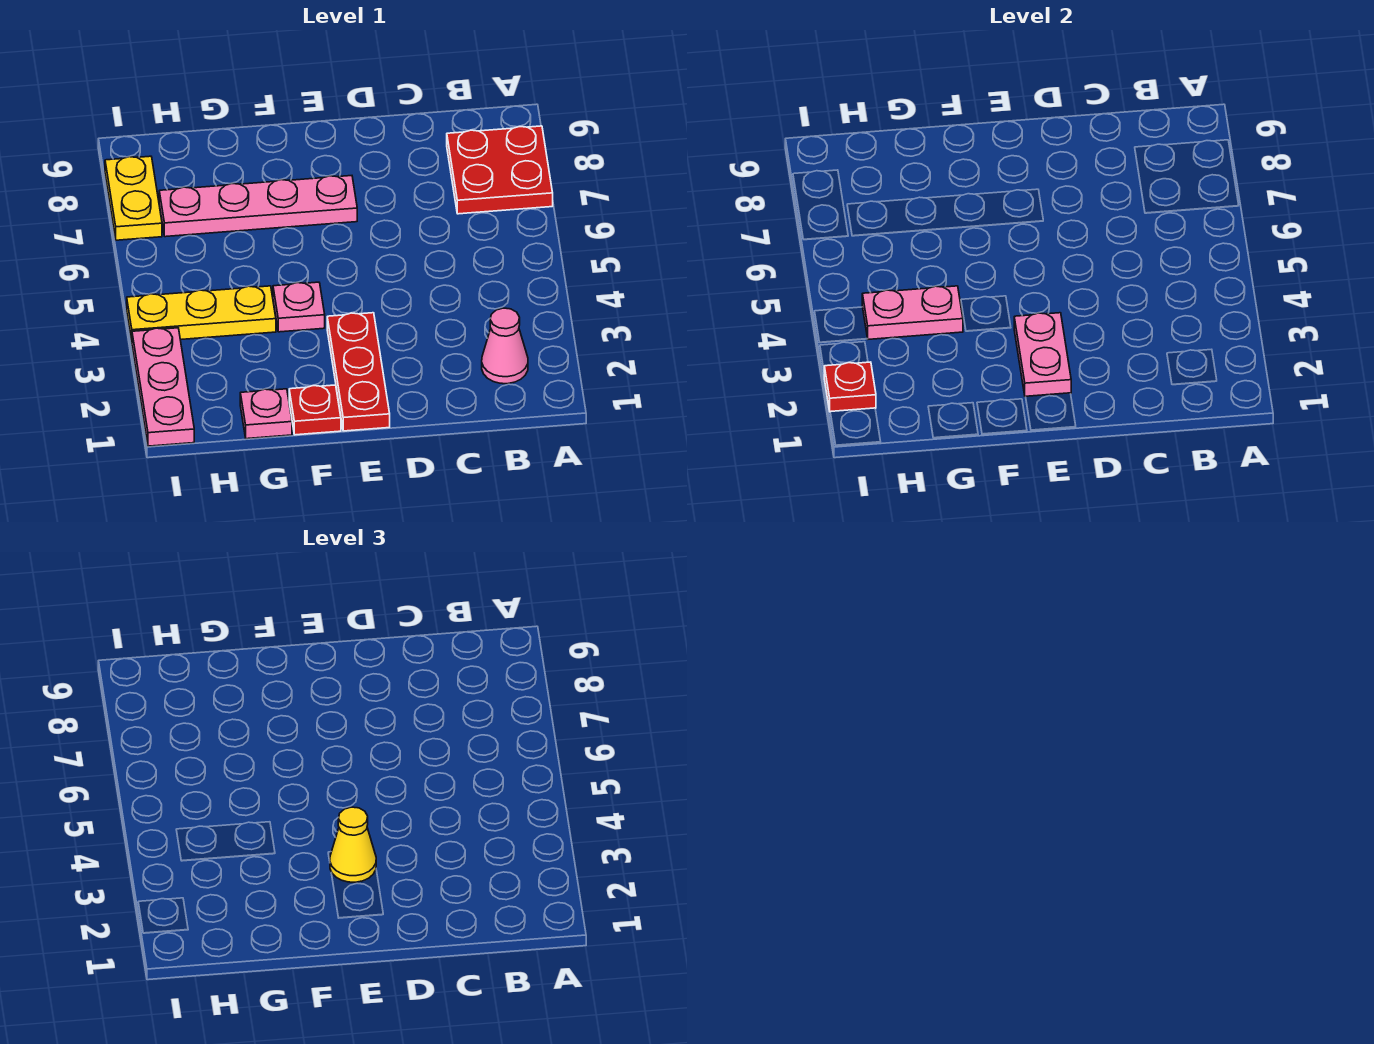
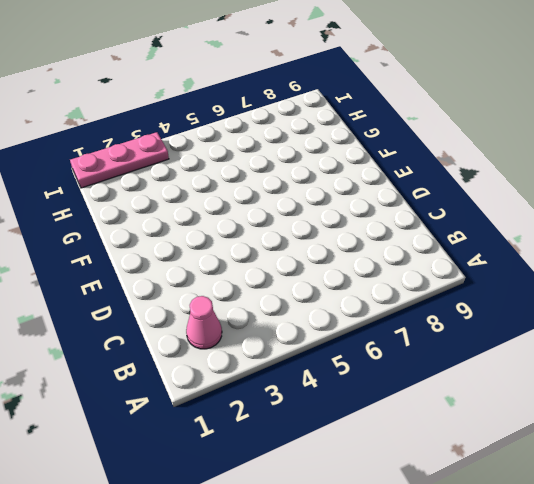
none -> red 2x2 plate [447,126,553,214]
none -> red 1x3 plate [327,313,390,431]
none -> pink 1x4 plate [159,176,357,237]

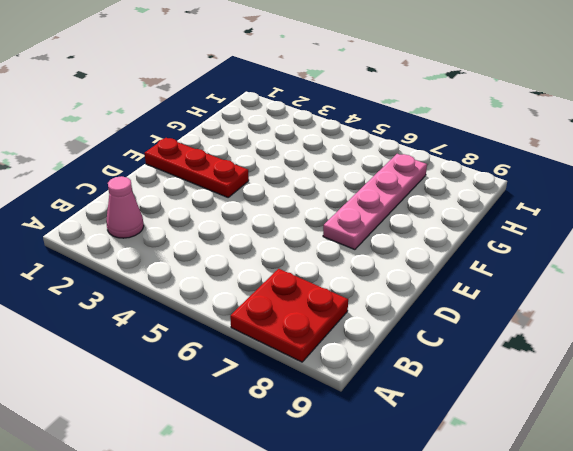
none -> red 1x1 plate [289,385,341,435]
none -> pink 1x1 plate [273,282,325,332]
none -> pink 1x1 plate [240,389,292,439]

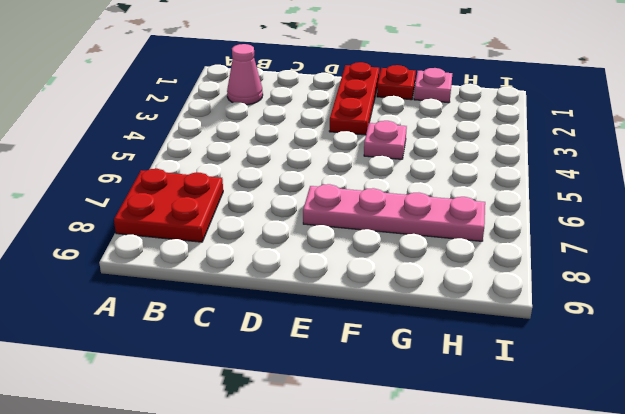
none -> yellow 1x3 plate [127,286,276,341]
none -> pink 1x3 plate [132,328,194,446]
none -> yellow 1x2 plate [105,156,162,240]

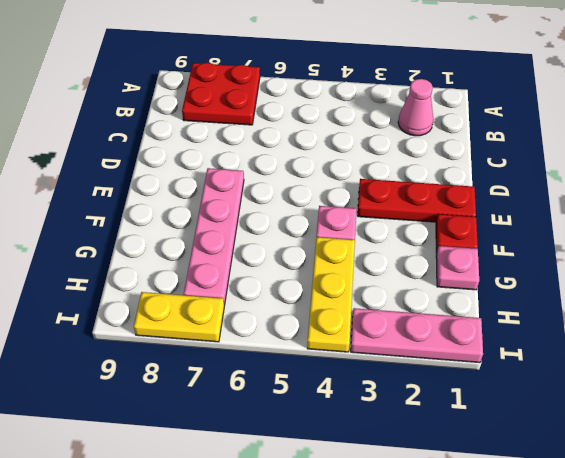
none -> pink 1x2 plate [1014,313,1071,397]
none -> pink 1x2 plate [862,286,963,339]
none -> red 1x1 plate [824,362,876,412]

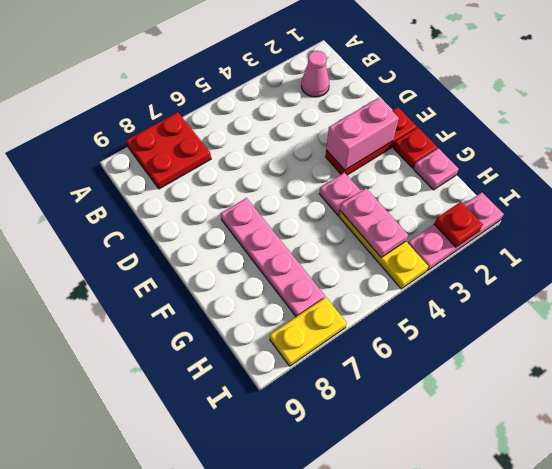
pink 1x2 brick [326,98,399,170] -> pink 1x2 plate [1014,313,1071,397]
none -> yellow 1x1 cone [330,807,376,882]

